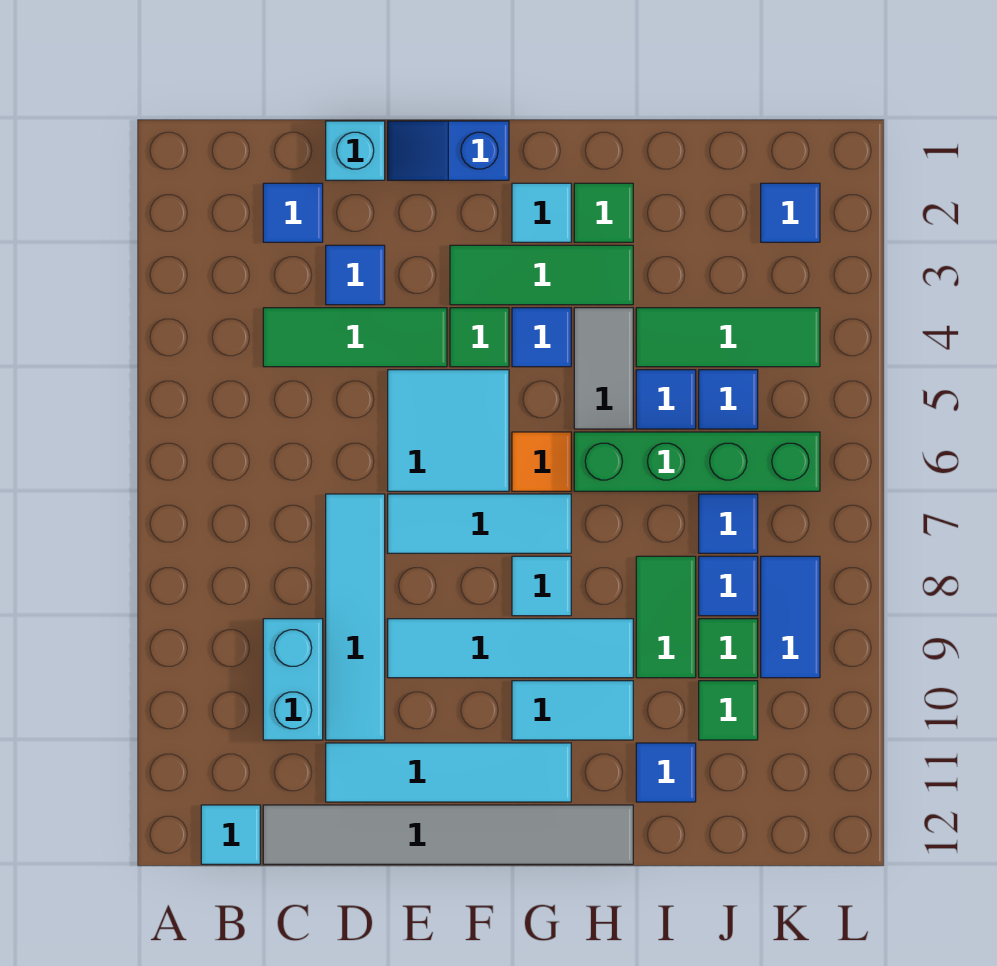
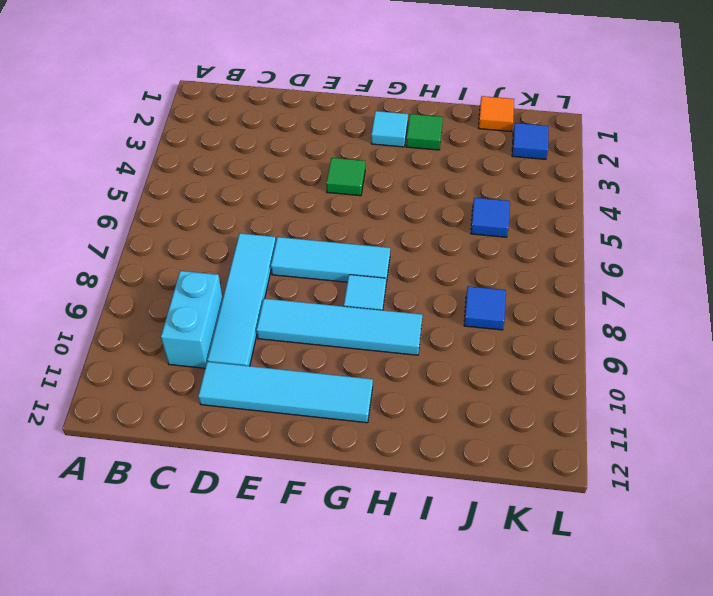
orange 1x1 tile [479,96,514,131] -> orange 1x1 tile moved to [512,432,571,491]
none -> cyan 1x1 tile [201,805,260,864]
none -> blue 1x1 tile [263,183,323,242]
none -> green 1x3 tile [263,308,447,367]
none -> grey 1x6 tile [263,805,633,864]

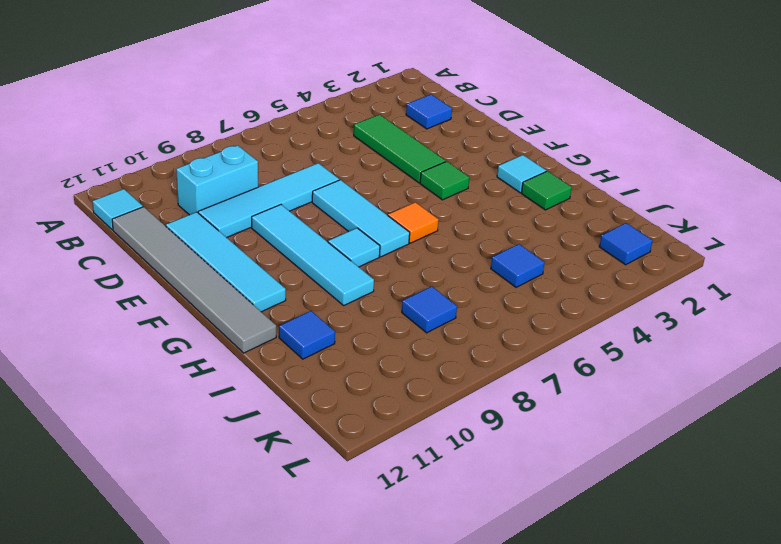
none -> cyan 1x1 brick [326,121,385,180]
none -> blue 1x1 tile [326,245,385,305]
none -> blue 1x2 slope [388,121,509,180]
none -> cyan 2x2 tile [388,370,509,491]

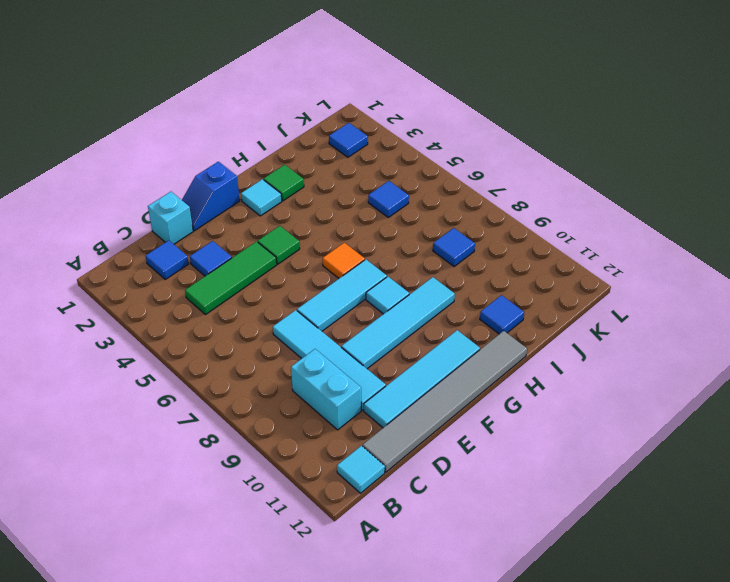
none -> cyan 2x2 tile [388,370,509,491]
none -> green 1x3 tile [450,245,633,305]
none -> blue 1x1 tile [512,308,571,367]
none -> cyan 1x2 tile [512,681,633,740]

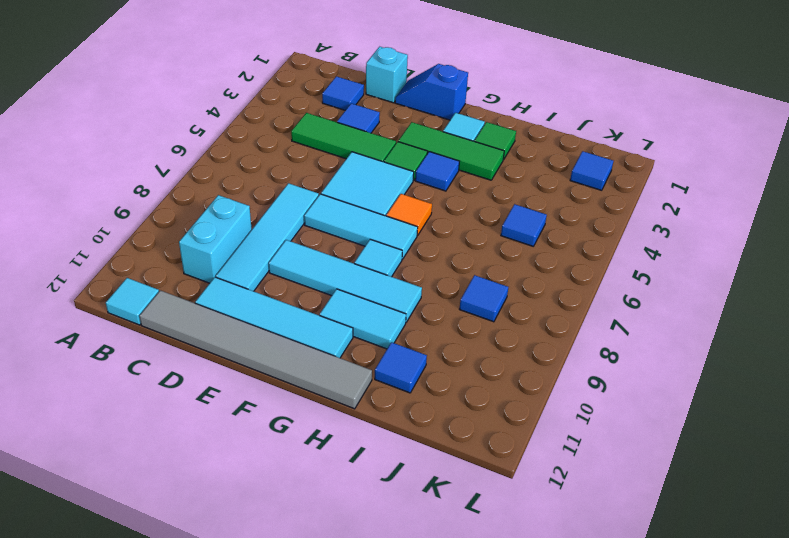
none -> grey 1x2 tile [574,308,633,429]
none -> green 1x4 brick [574,432,820,491]
none -> green 1x3 tile [636,308,820,367]
none -> blue 1x1 tile [636,370,696,429]

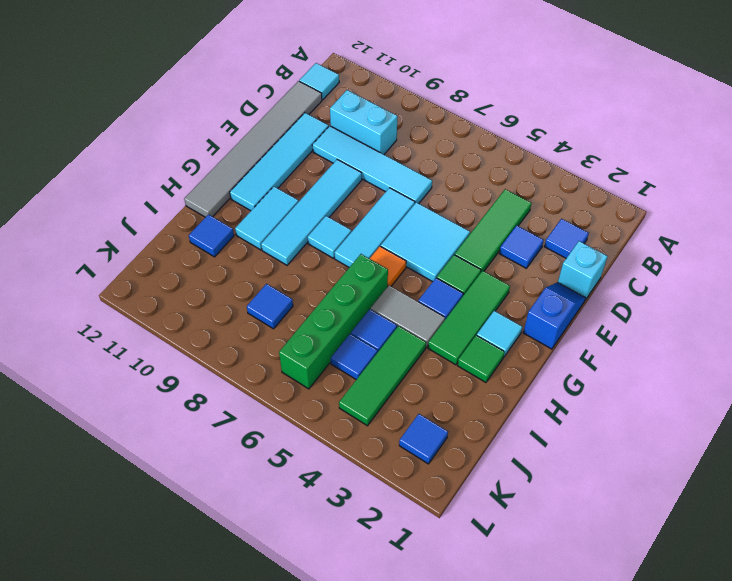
none -> green 1x2 tile [636,556,696,678]
none -> blue 1x1 tile [699,494,758,553]
none -> green 1x1 tile [699,619,758,678]
none -> green 1x1 tile [699,681,758,740]

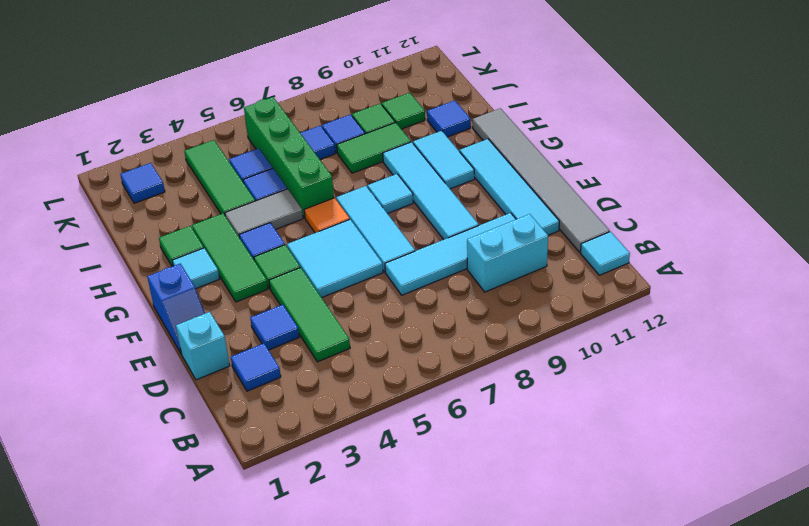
none -> blue 1x2 tile [761,556,820,678]

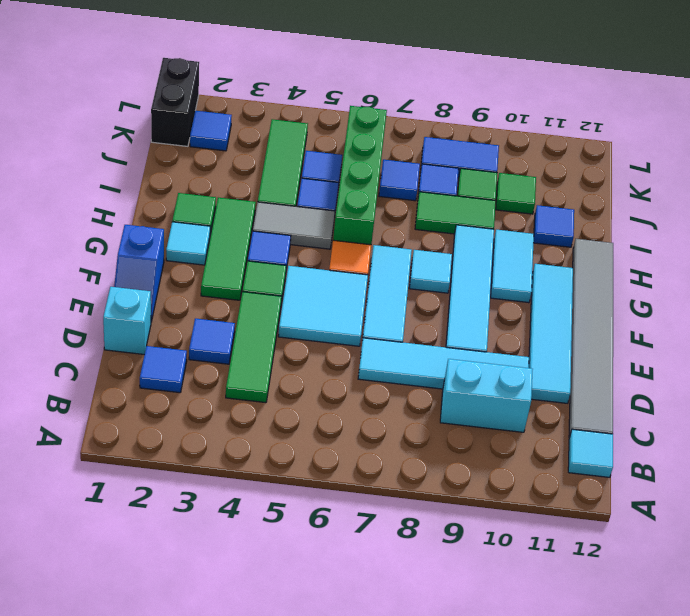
black 1x2 brick [151,58,199,146] -> none

